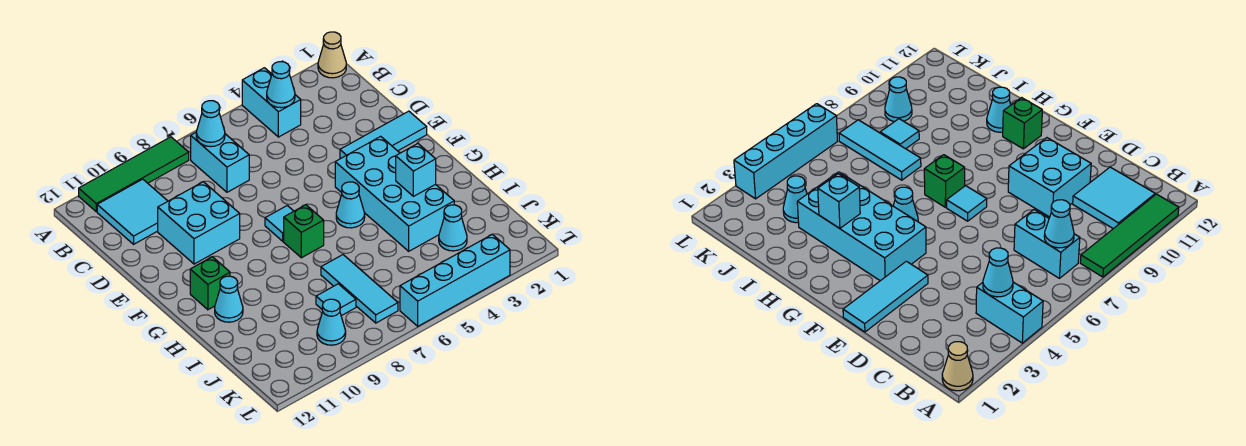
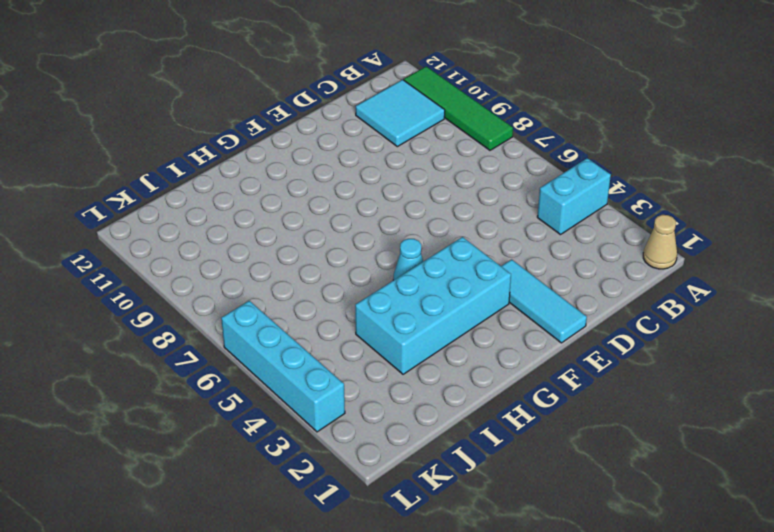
none -> cyan 1x2 brick [191,132,249,192]
none -> cyan 2x2 brick [158,182,240,264]
none -> cyan 1x1 tile [265,206,294,241]

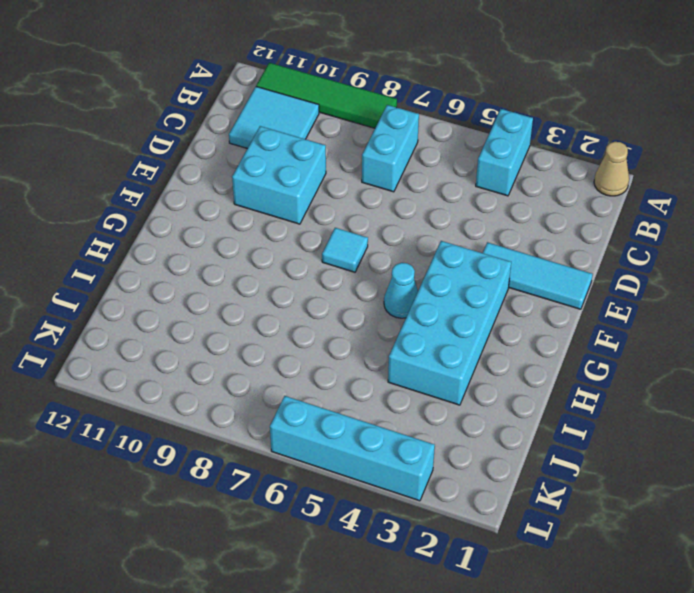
none -> green 1x1 brick [284,205,324,258]
none -> green 1x1 brick [190,257,230,310]
none -> cyan 1x1 cone [215,276,243,322]

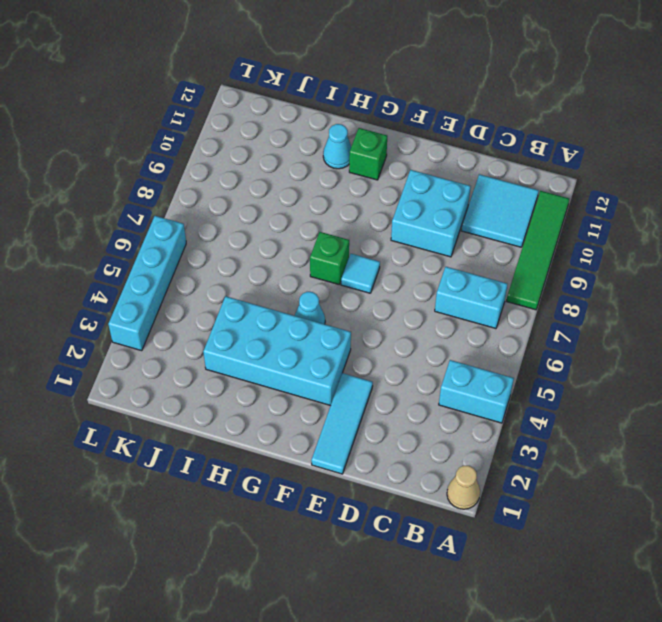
none -> cyan 1x3 tile [321,255,398,323]
none -> cyan 1x1 cone [439,205,467,251]
none -> cyan 1x1 tile [316,284,356,316]

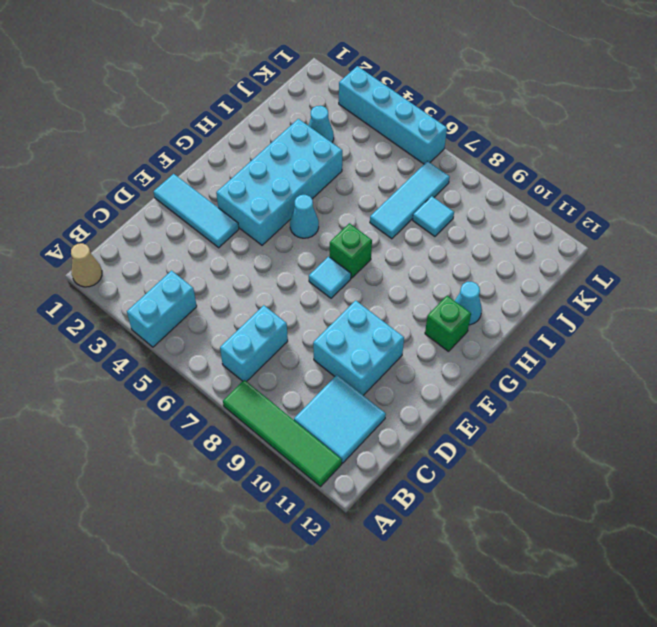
none -> cyan 1x1 cone [317,299,346,345]
none -> cyan 1x1 cone [267,62,295,108]
none -> cyan 1x1 cone [196,101,225,147]

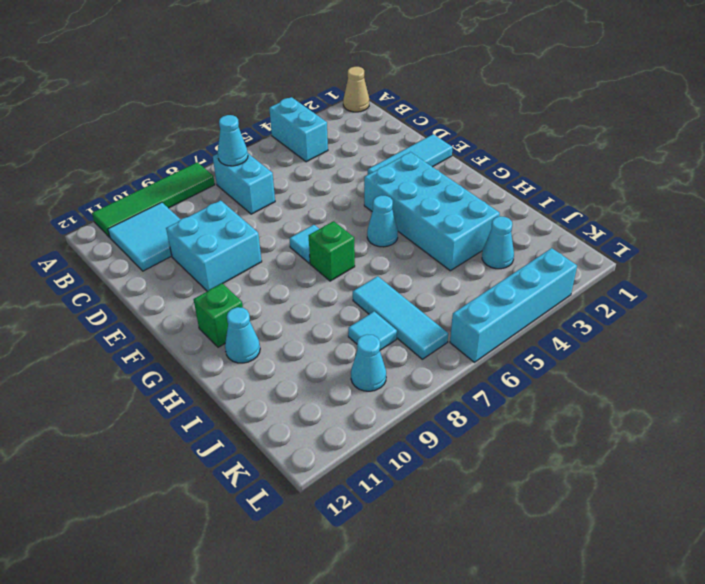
none -> cyan 1x1 cone [267,62,295,108]
none -> cyan 1x1 brick [396,144,436,196]

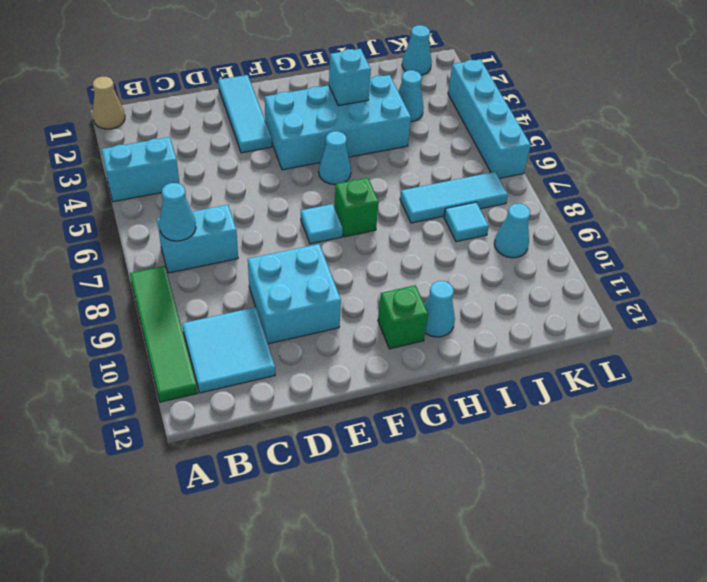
cyan 1x1 cone [402,25,432,75] -> cyan 1x1 cone moved to [267,62,295,108]

